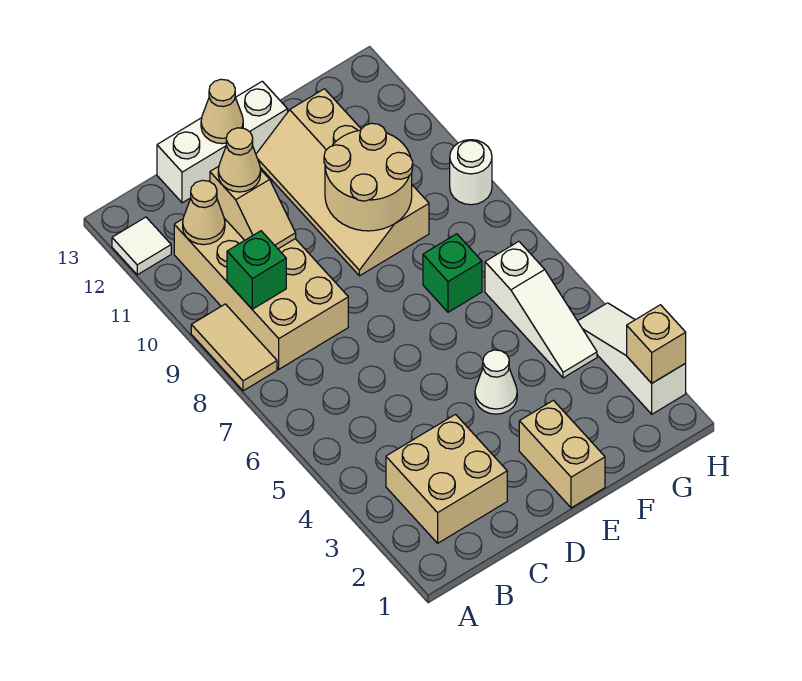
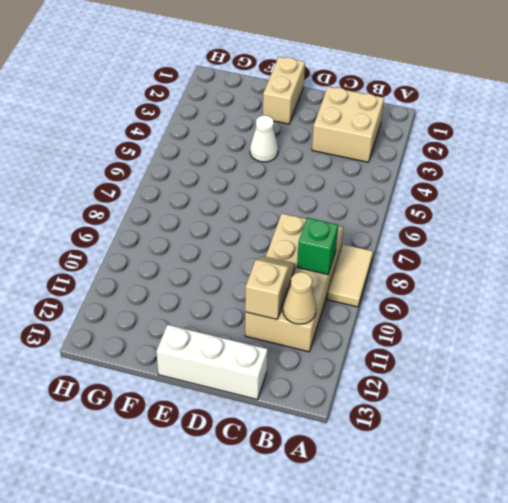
none -> white 1x1 tile [112,217,171,275]
none -> tan 2x4 slope [256,89,429,276]
none -> green 1x1 brick [423,234,482,312]

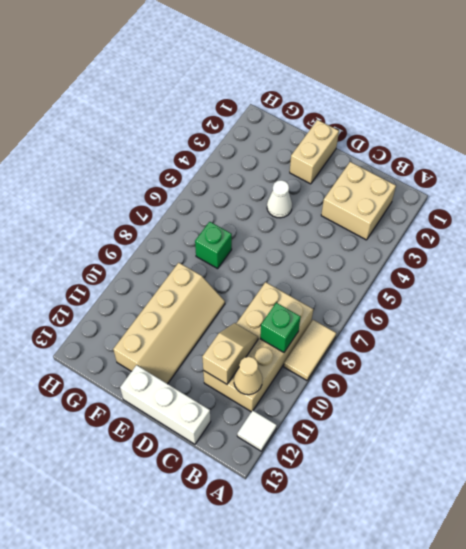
none -> white 1x3 slope [485,241,597,378]
none -> white 1x3 slope [578,303,686,414]
none -> white 1x1 round brick [450,140,492,205]

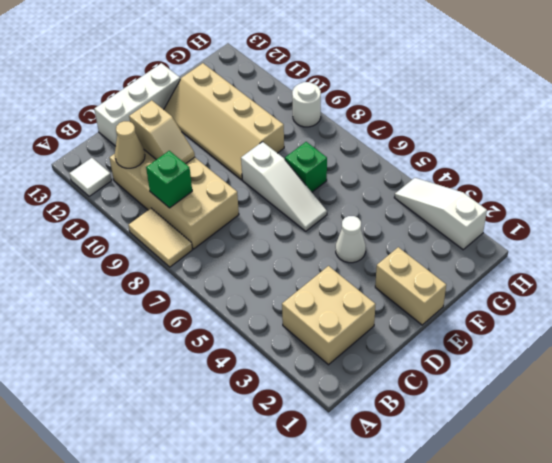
white 1x3 slope [241,142,327,231] -> white 1x3 slope moved to [485,241,597,378]
none -> tan 1x1 cone [201,79,243,144]
none -> tan 2x2 round brick [324,123,413,231]
none -> tan 1x1 brick [627,305,686,383]

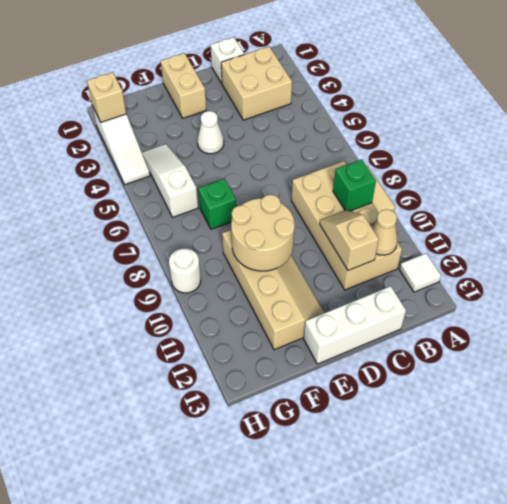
white 1x1 brick [211,37,244,83] -> none
none -> tan 1x1 cone [201,79,243,144]
none -> tan 1x1 cone [218,128,261,192]

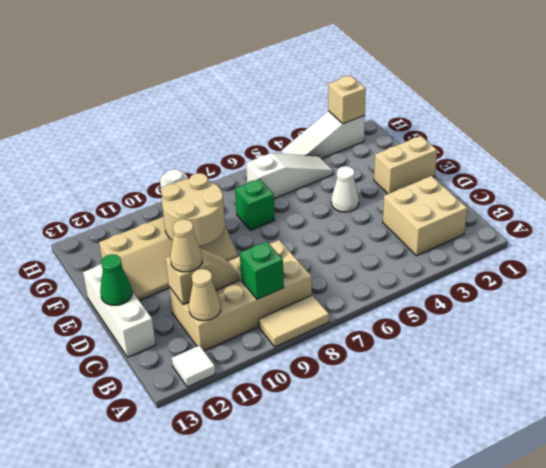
green 1x1 cone [100,254,132,305] -> tan 1x1 cone [201,79,243,144]

